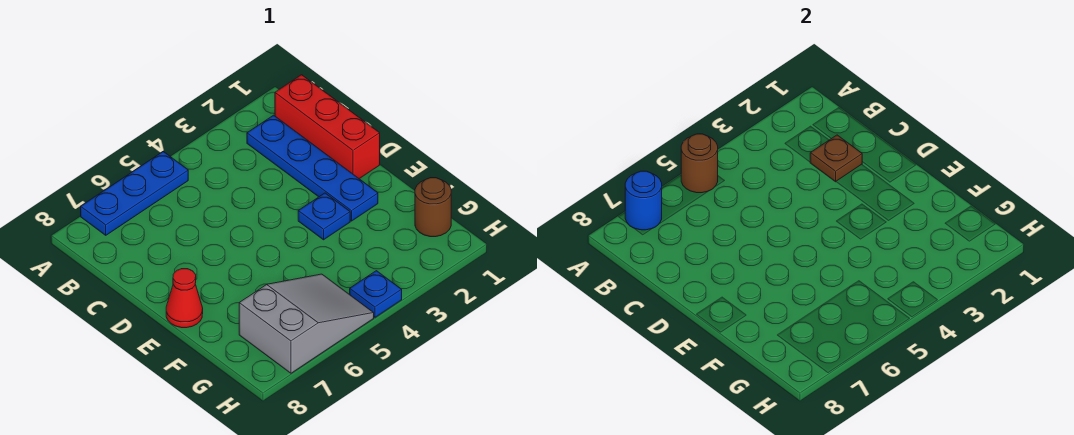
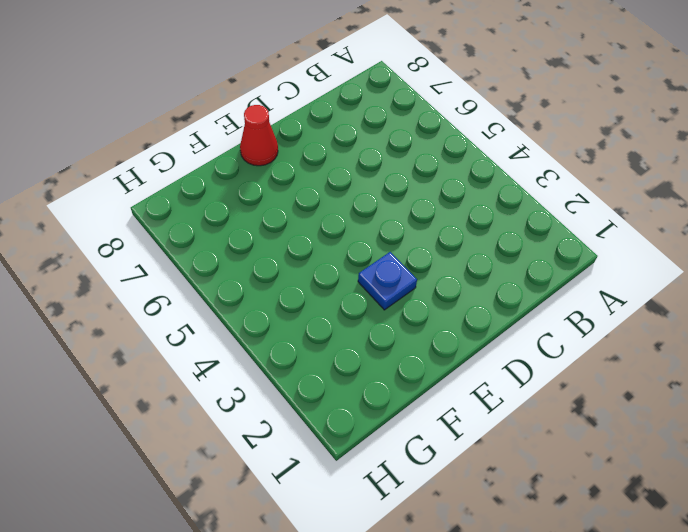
none -> blue 1x3 plate [81,152,188,235]
none -> red 1x3 brick [275,75,380,179]

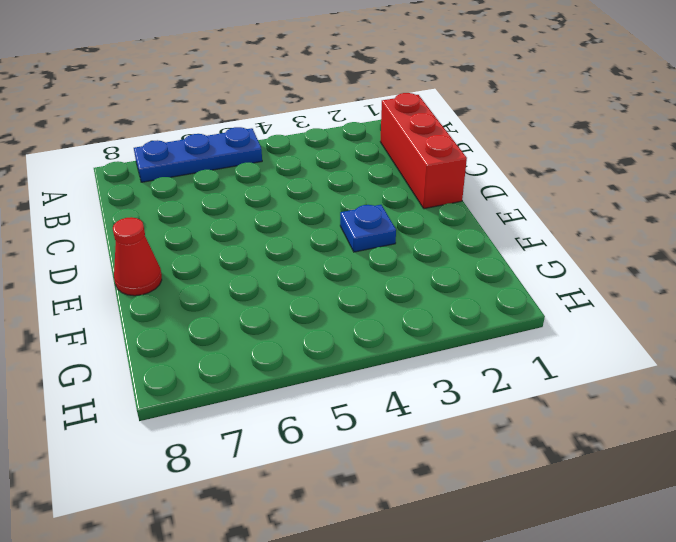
none -> blue 1x4 plate [247,115,378,221]
none -> brown 1x1 round brick [415,178,451,237]

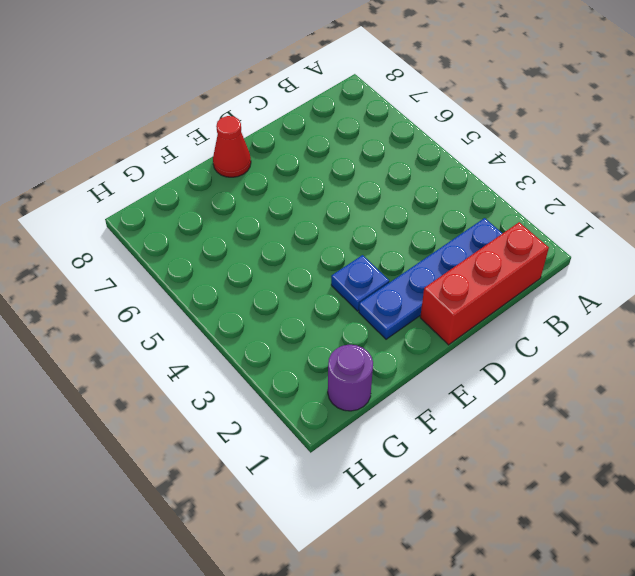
purple 1x1 round brick [328,345,373,411] -> brown 1x1 round brick [415,178,451,237]
none -> blue 1x3 plate [81,152,188,235]
none -> grey 2x3 slope [239,274,374,373]

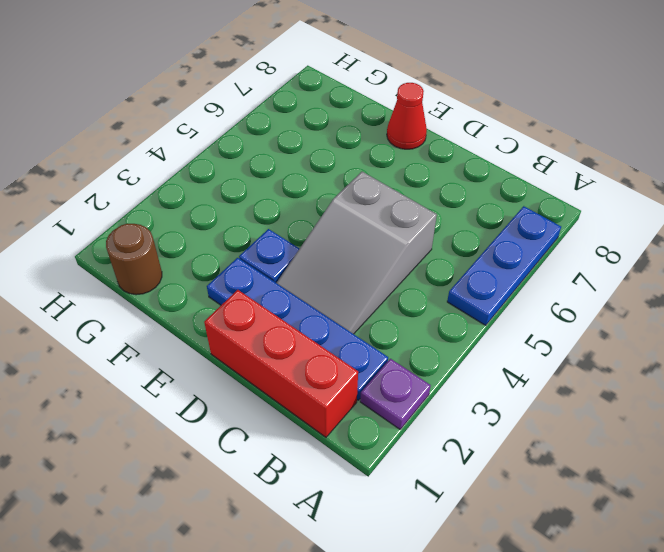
purple 1x1 plate [360,359,431,429] -> none
grey 2x3 slope [277,172,437,334] -> grey 2x3 slope moved to [239,274,374,373]
none -> blue 1x1 plate [350,271,402,317]
none -> brown 1x1 round brick [681,134,718,193]

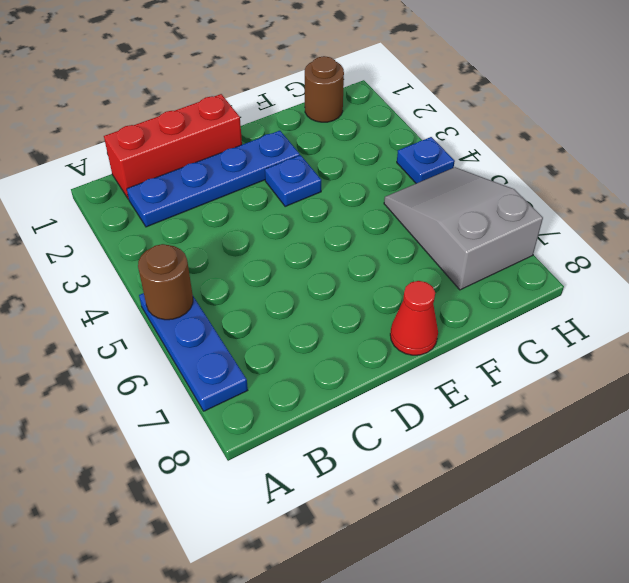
none -> blue 1x1 round brick [625,171,662,230]
none -> brown 1x1 plate [810,135,862,182]

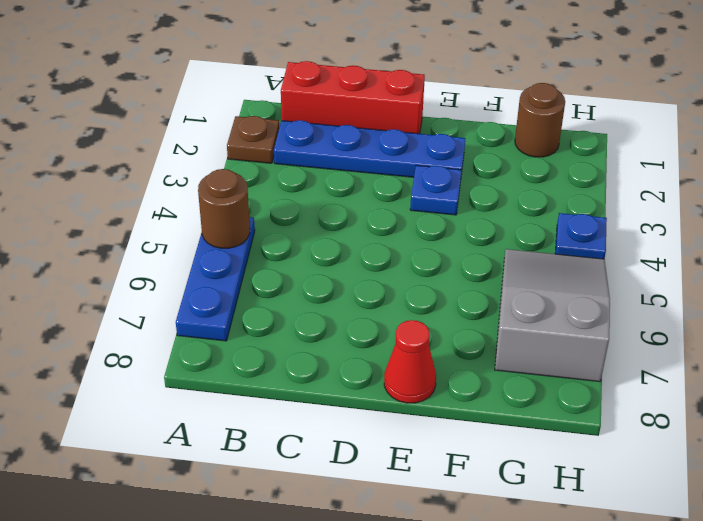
brown 1x1 plate [227,116,279,163] -> brown 1x1 plate moved to [810,135,862,182]
none -> blue 1x1 round brick [625,171,662,230]

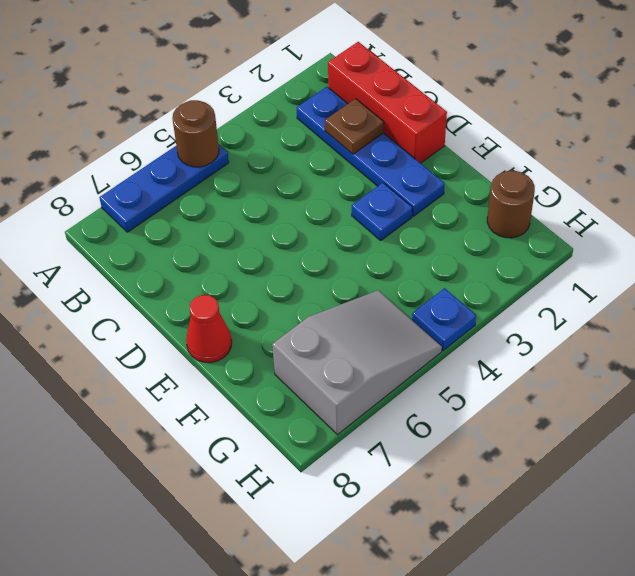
none -> blue 1x1 round brick [625,171,662,230]

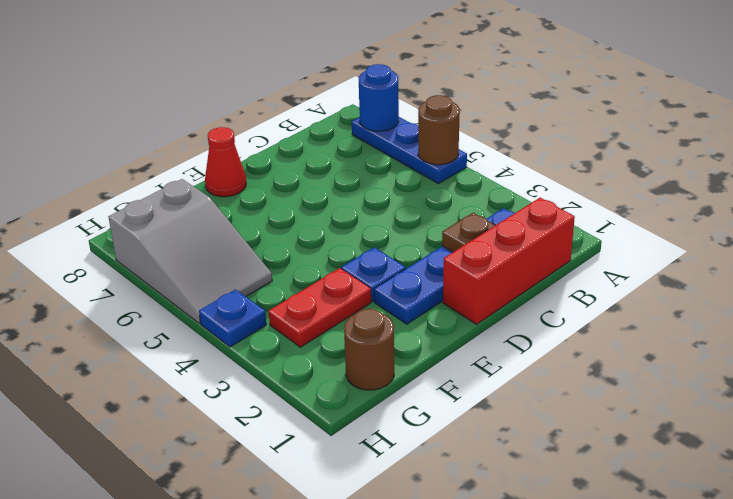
red 1x2 plate [269,268,371,347] -> none

